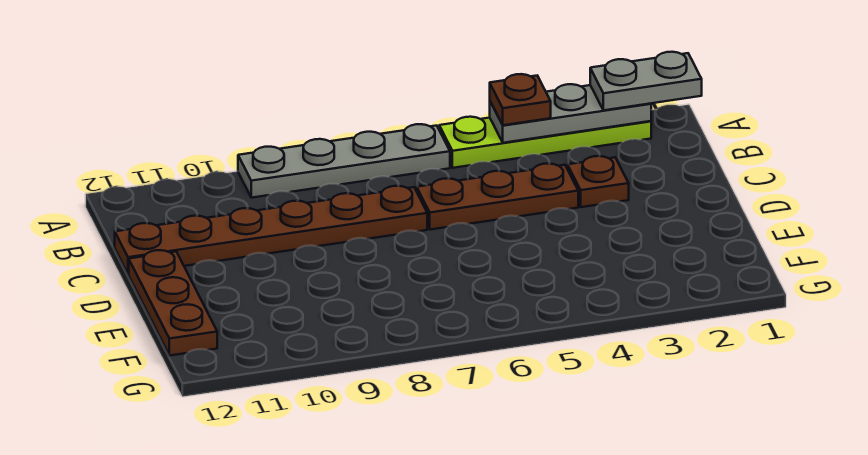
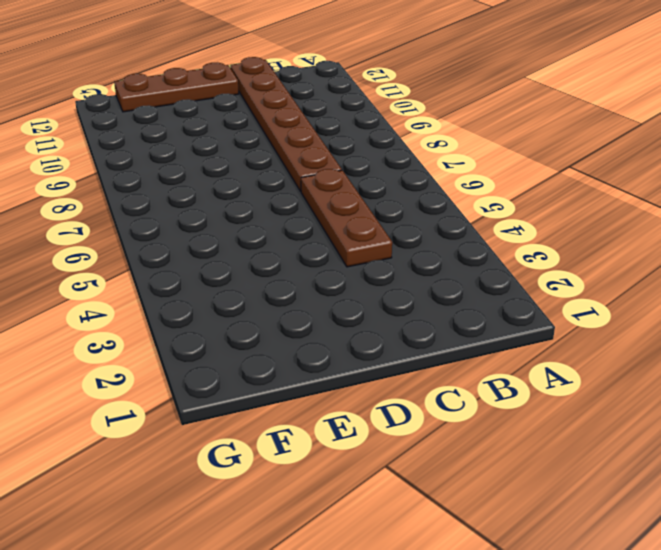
none -> lime 1x4 plate [439,117,651,168]
none -> grey 1x4 plate [238,124,450,198]

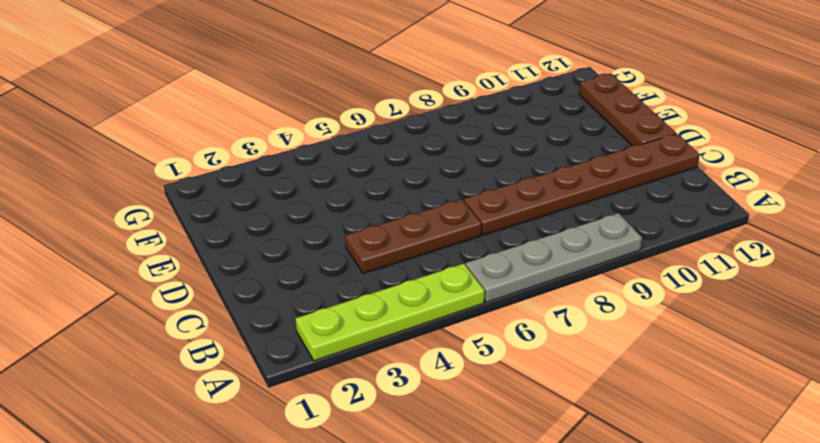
none -> brown 1x1 plate [568,156,629,207]
none -> grey 1x3 plate [490,84,651,143]

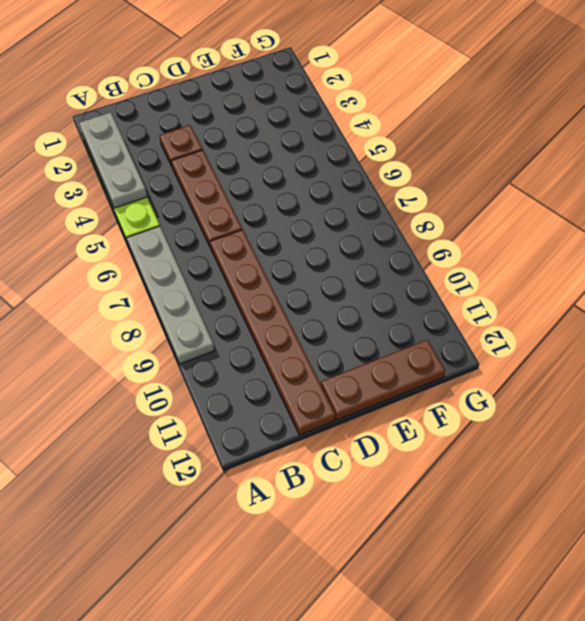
none -> grey 1x2 plate [590,52,702,110]
none -> brown 1x1 plate [490,74,551,125]

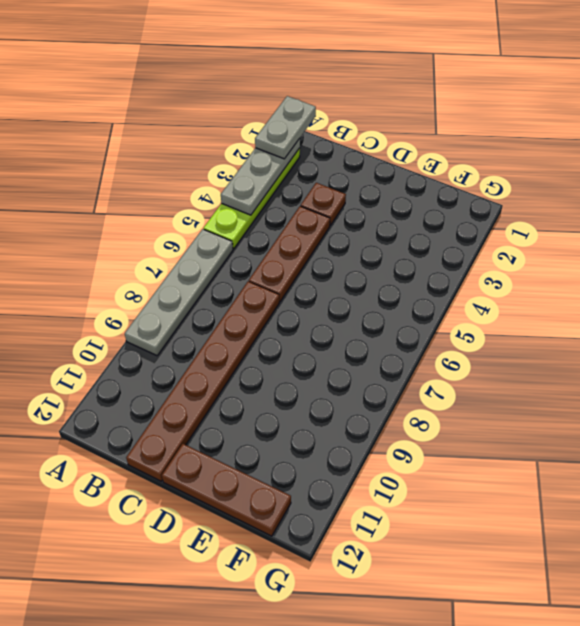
none -> brown 1x1 plate [490,74,551,125]

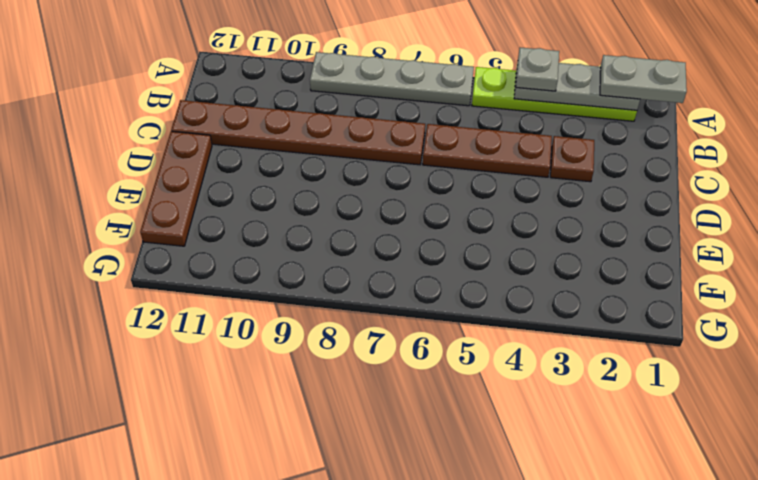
grey 1x1 plate [516,47,559,91] -> brown 1x1 plate [490,74,551,125]

